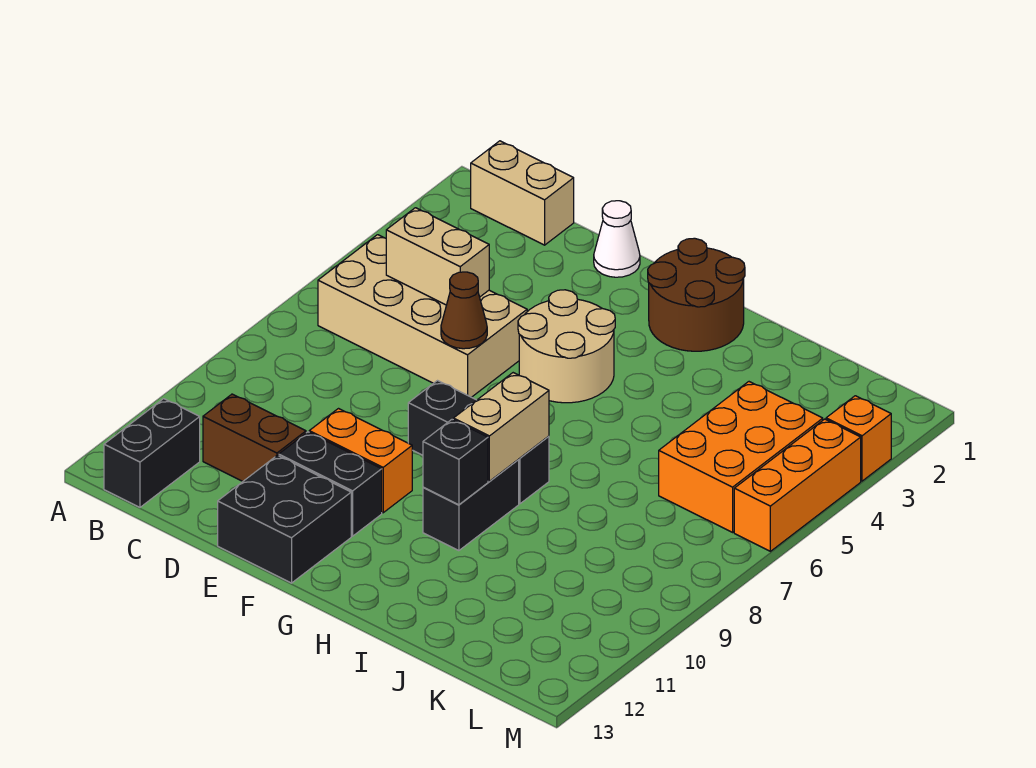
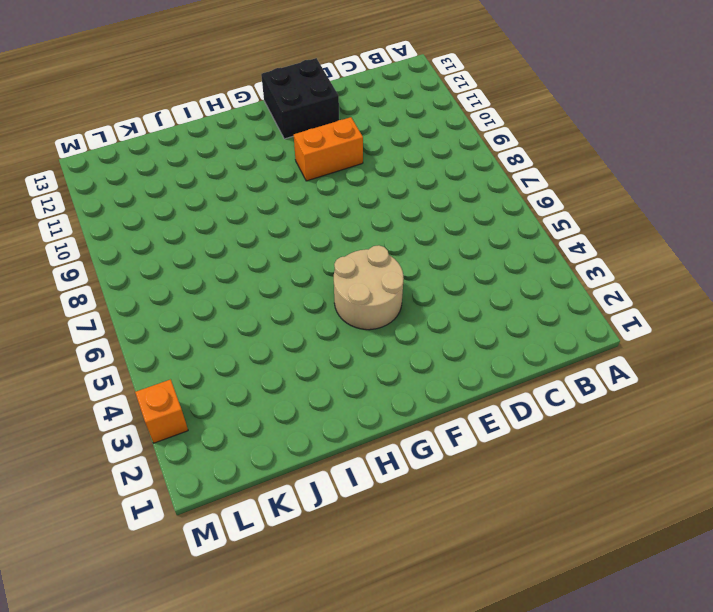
none -> tan 1x2 brick [471,141,574,245]
none -> tan 2x4 brick [318,235,527,397]
none -> black 1x2 brick [104,399,200,507]

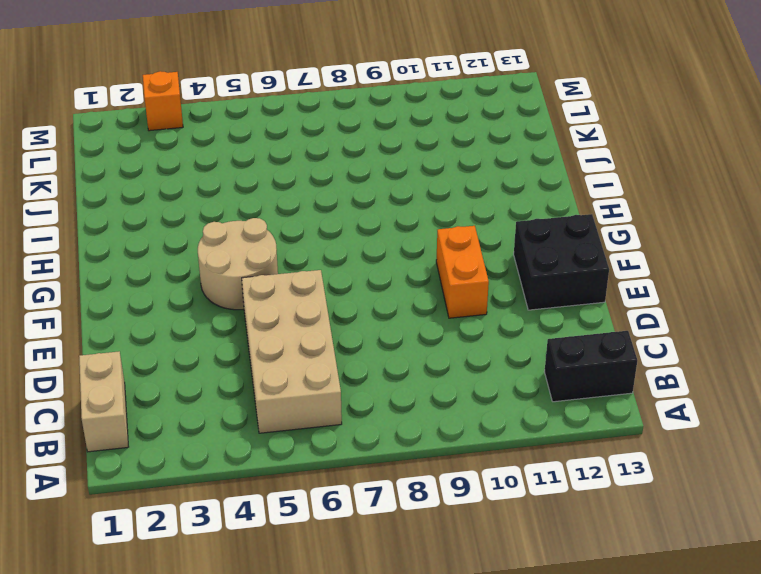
none -> brown 1x2 brick [203,394,306,481]
none -> white 1x1 cone [594,201,640,277]
none -> black 1x2 brick [279,432,382,536]

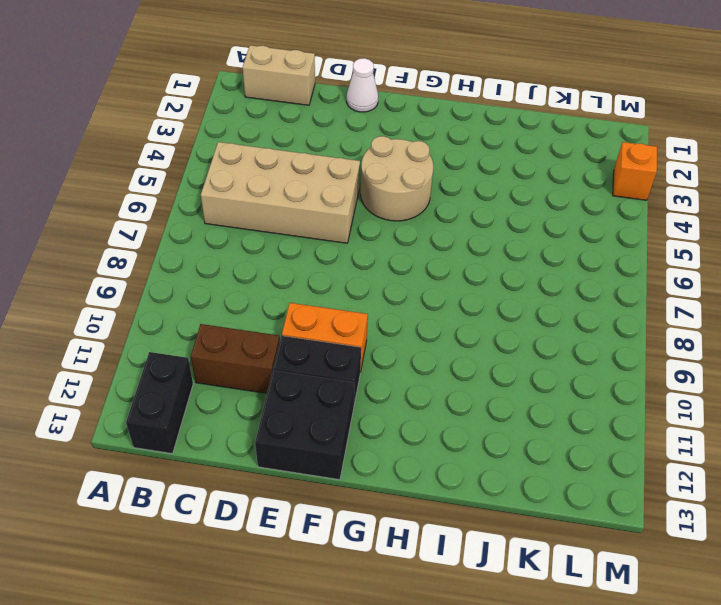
none -> black 1x3 brick [408,381,549,504]
none -> brown 2x2 round brick [648,238,745,351]
none -> black 1x2 brick [423,460,519,551]

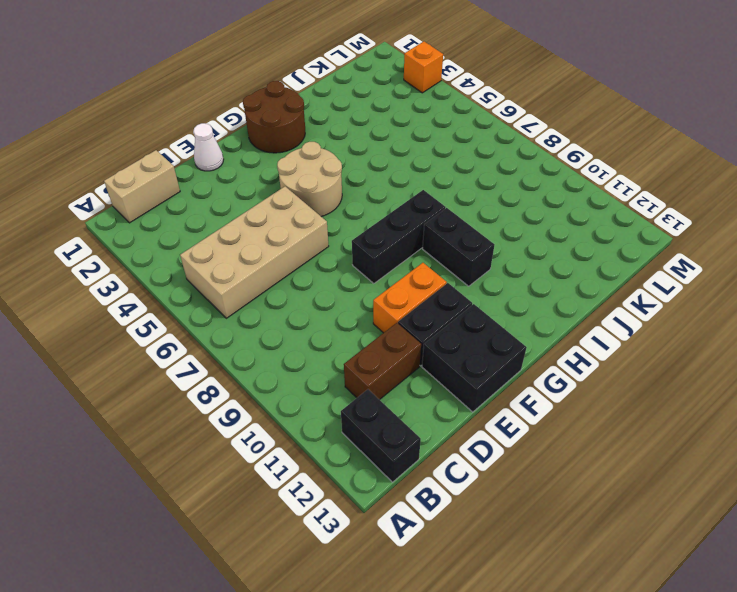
none -> orange 2x3 brick [659,382,823,532]
none -> orange 1x3 brick [734,419,861,551]
none -> tan 1x2 brick [386,208,489,305]

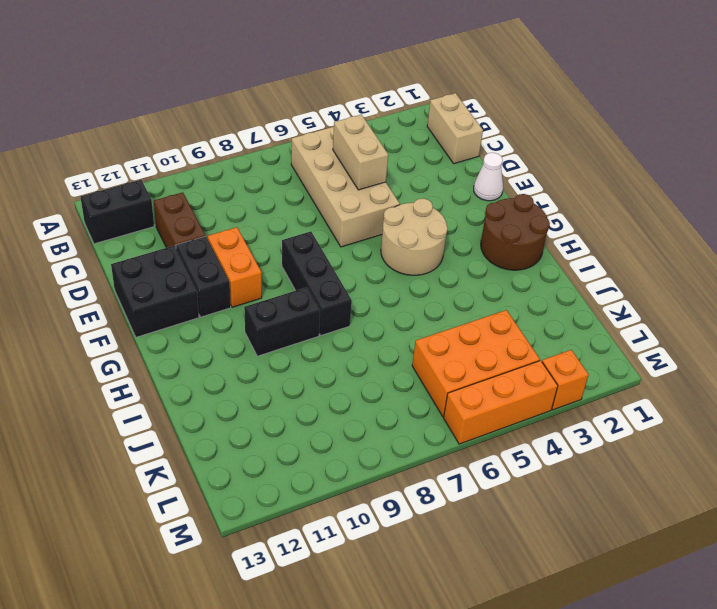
none -> brown 1x1 cone [441,272,487,349]
none -> tan 1x2 brick [453,373,549,481]
none -> black 1x1 brick [423,419,488,505]

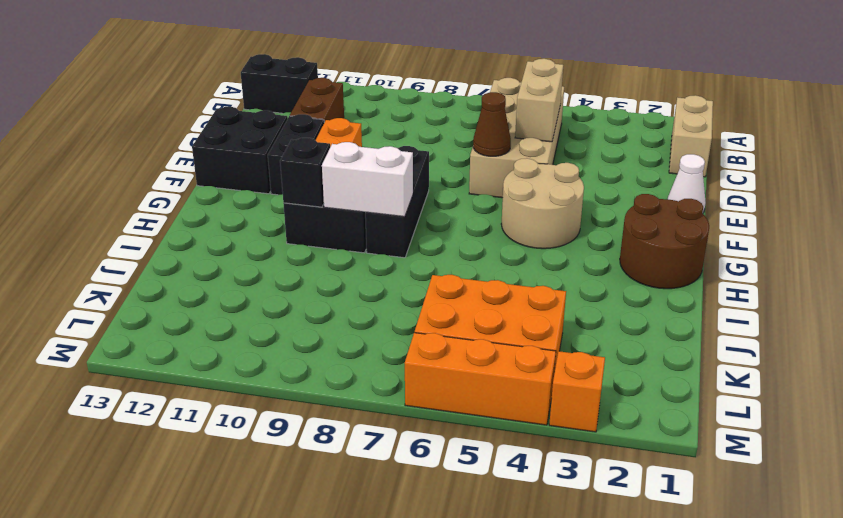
white 1x2 brick [322,142,413,217] -> tan 1x2 brick [453,373,549,481]

